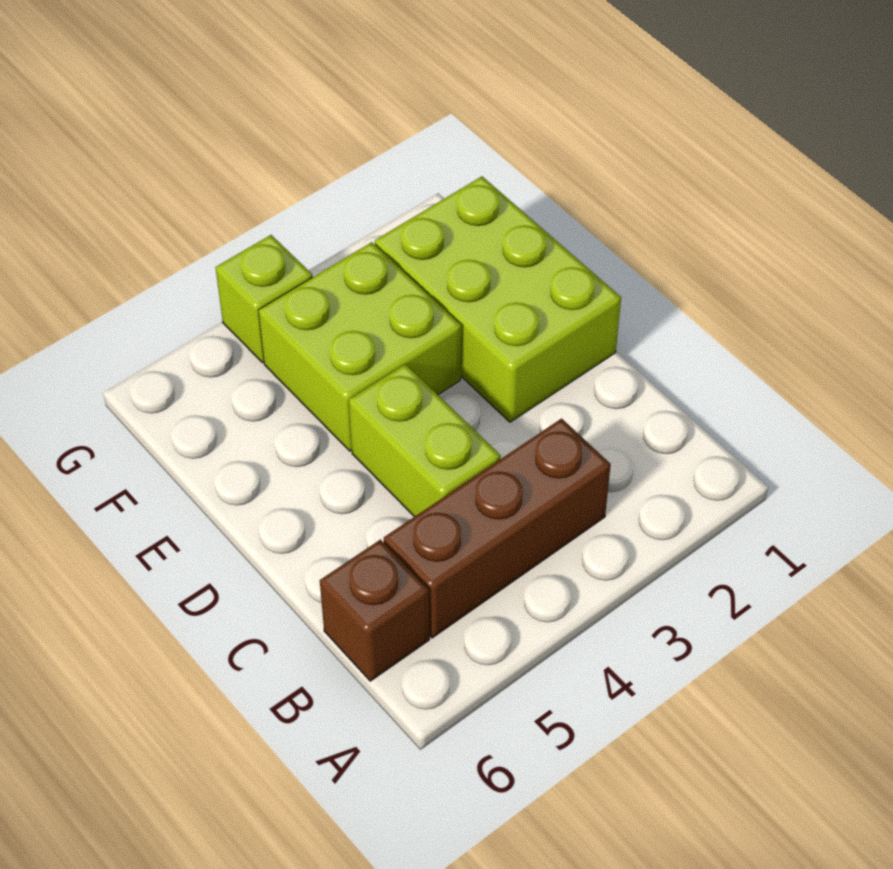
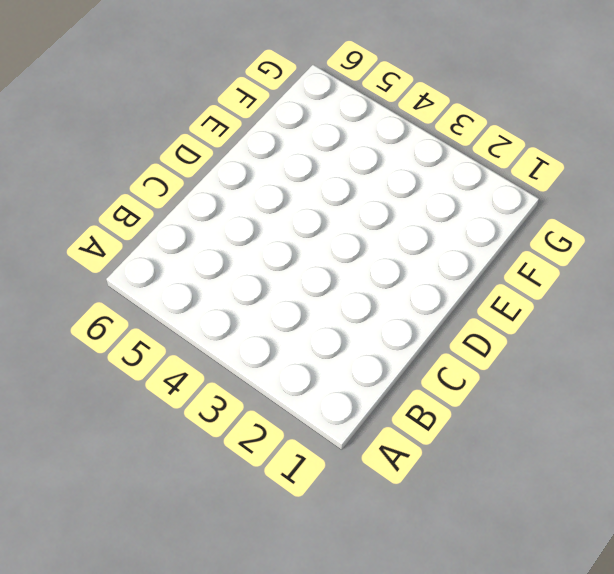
none -> brown 1x3 brick [384,419,611,638]
none -> brown 1x1 brick [320,540,429,681]

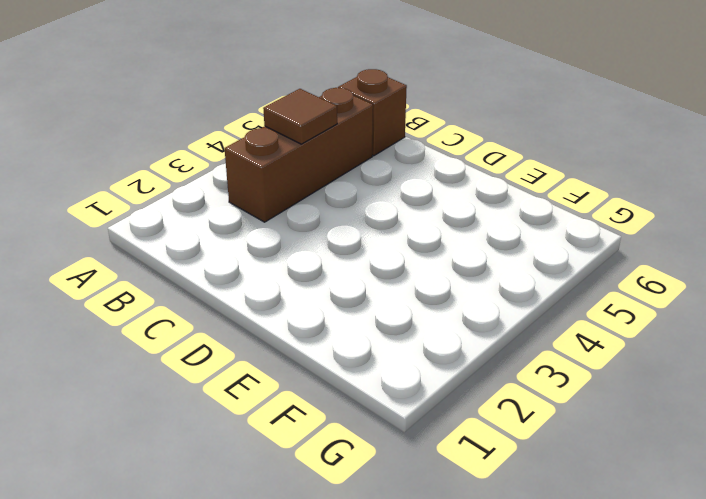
brown 1x1 tile [263,89,337,144] -> none
none -> lime 1x2 brick [349,364,501,517]
none -> lime 2x3 brick [375,176,621,422]

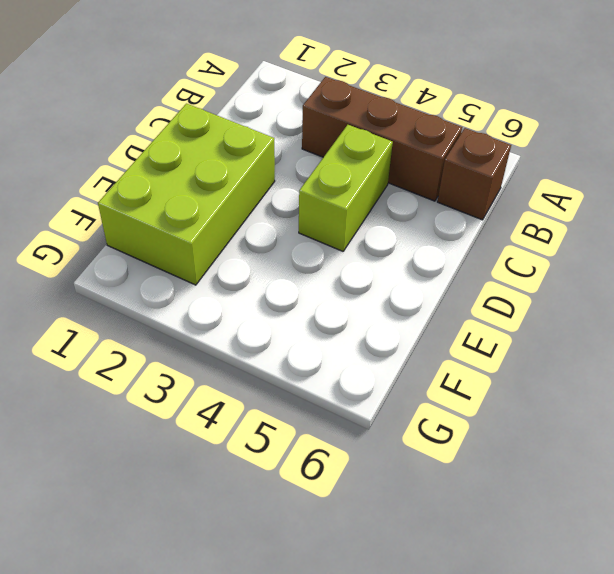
none -> lime 2x2 brick [258,242,461,451]
none -> lime 1x1 brick [215,235,312,363]

